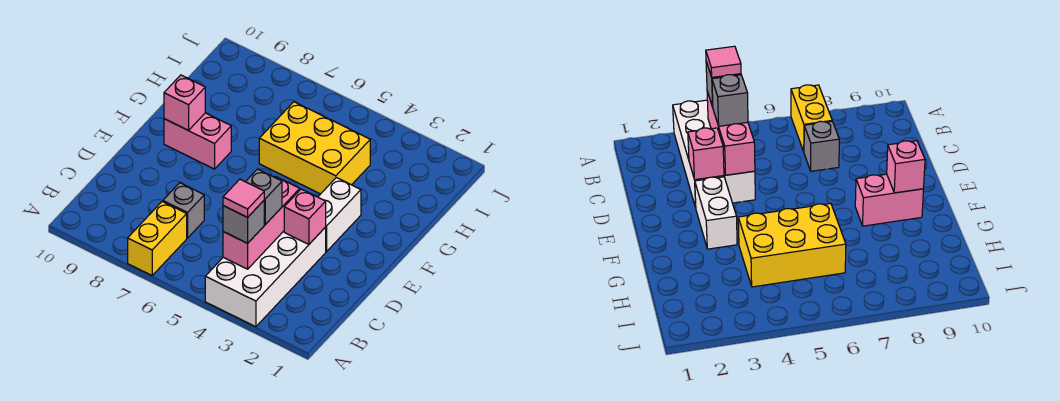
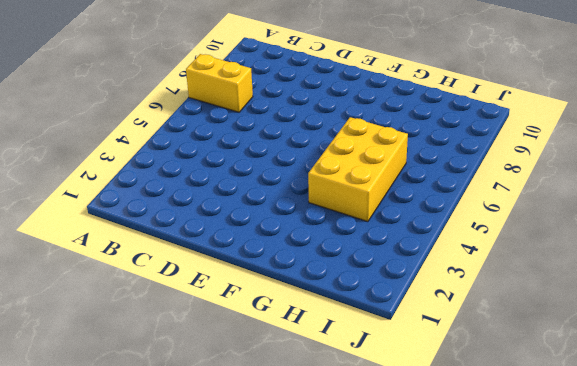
none -> white 2x4 brick [205,227,326,327]
none -> grey 1x1 brick [163,183,204,238]
none -> white 1x2 brick [318,178,361,252]

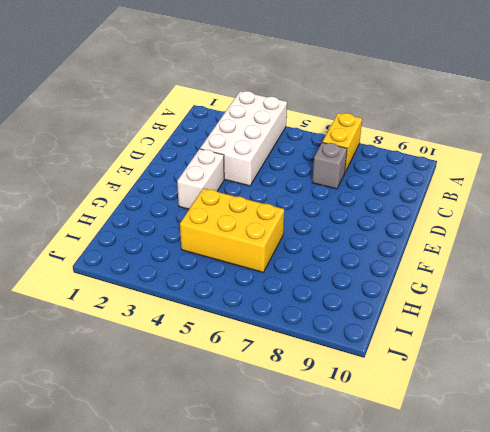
none -> pink 1x2 brick [164,113,231,169]
none -> pink 1x3 brick [223,176,300,269]
none -> pink 1x1 brick [284,189,326,244]

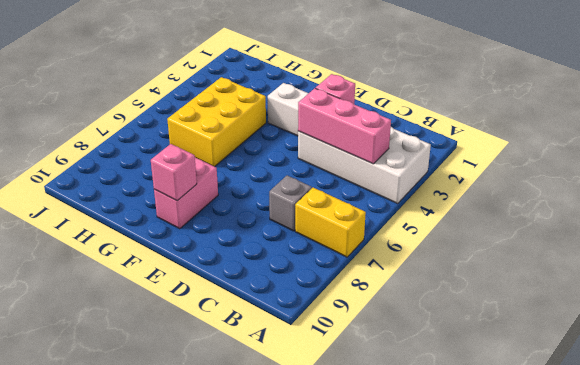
none -> grey 1x1 brick [223,201,264,243]
none -> grey 1x1 brick [246,169,282,224]
none -> pink 1x1 tile [223,179,264,217]

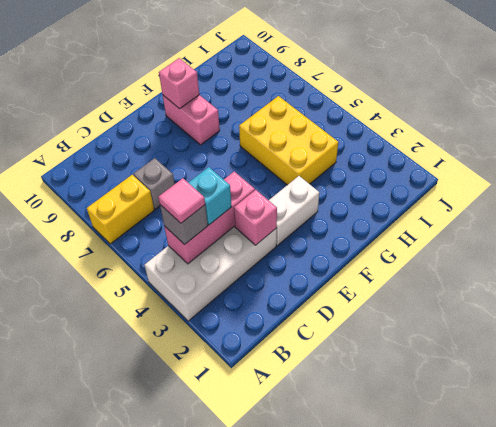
cyan 1x1 brick [188,167,232,225] -> grey 1x1 brick [246,169,282,224]

